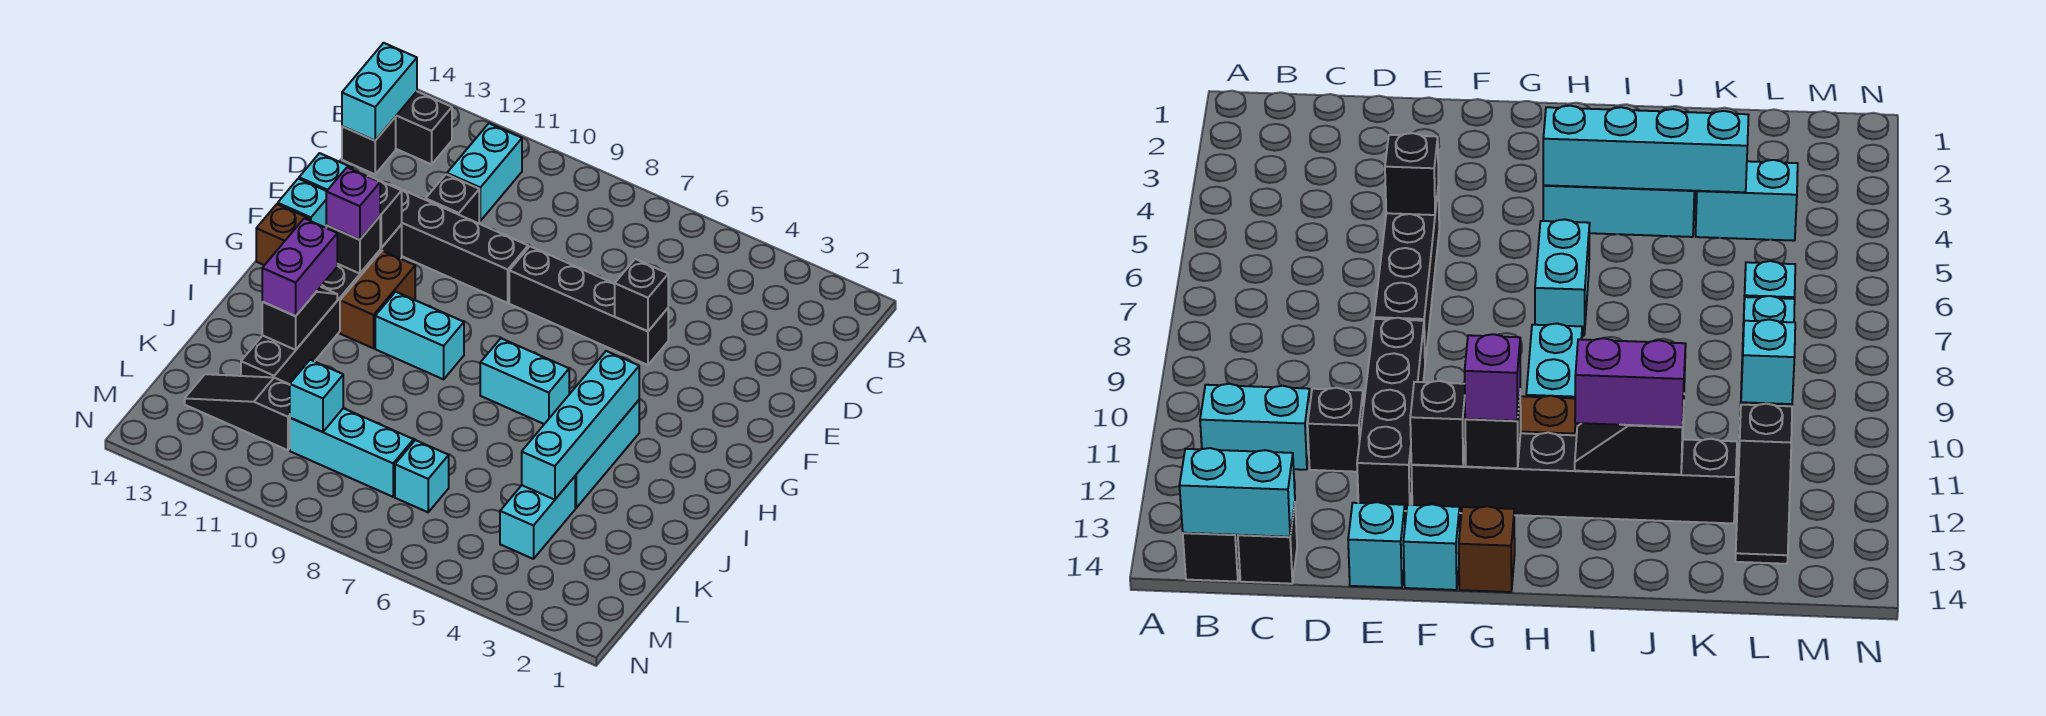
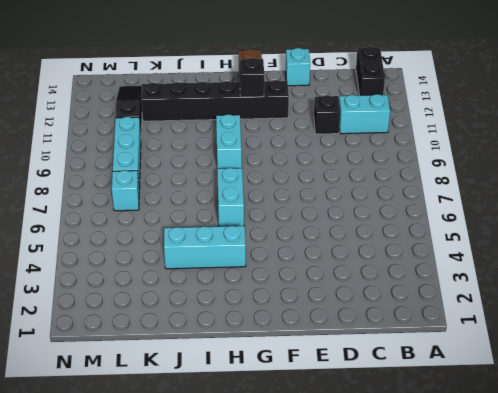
none -> black 1x1 brick [342,117,396,174]
none -> black 1x4 brick [509,246,668,365]
none -> black 1x4 brick [389,184,528,303]

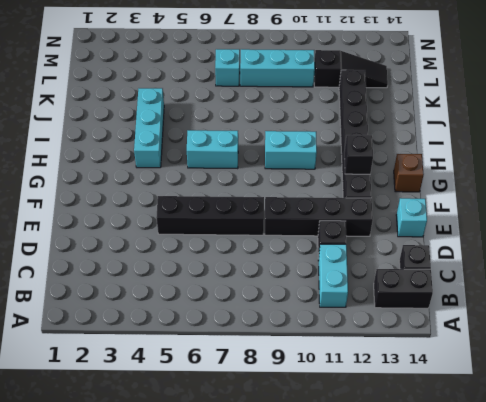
none -> cyan 1x1 brick [278,179,327,228]
none -> brown 1x2 brick [340,251,415,348]
none -> cyan 1x2 brick [500,477,575,559]

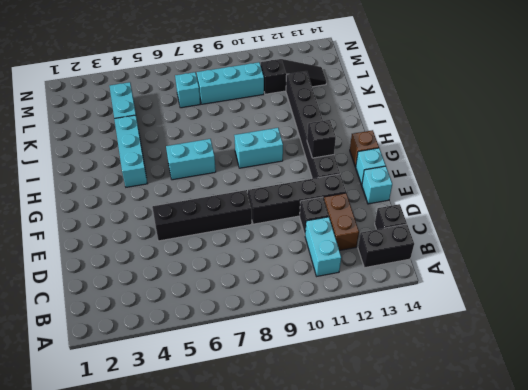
brown 1x2 brick [324,193,359,251] -> brown 1x2 brick moved to [340,251,415,348]
none -> cyan 1x2 brick [342,43,417,141]
none -> black 1x1 brick [615,259,668,331]
none -> black 1x1 brick [368,176,402,248]

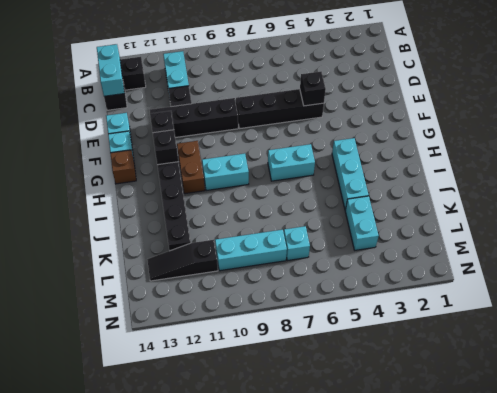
none -> cyan 1x4 brick [522,351,639,500]
none -> black 1x2 slope [262,287,337,350]
none -> cyan 1x1 brick [290,360,343,432]

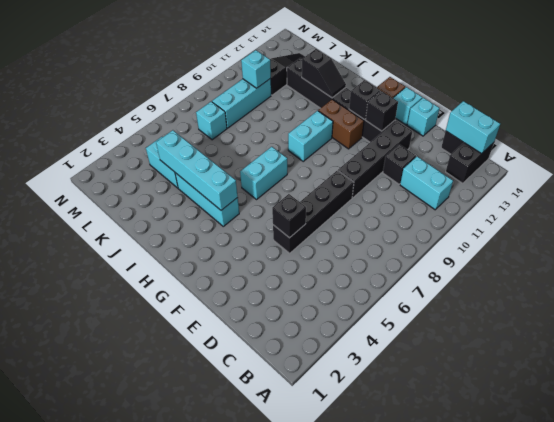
none -> purple 1x1 brick [326,168,380,240]
none -> purple 1x2 brick [262,218,337,316]

